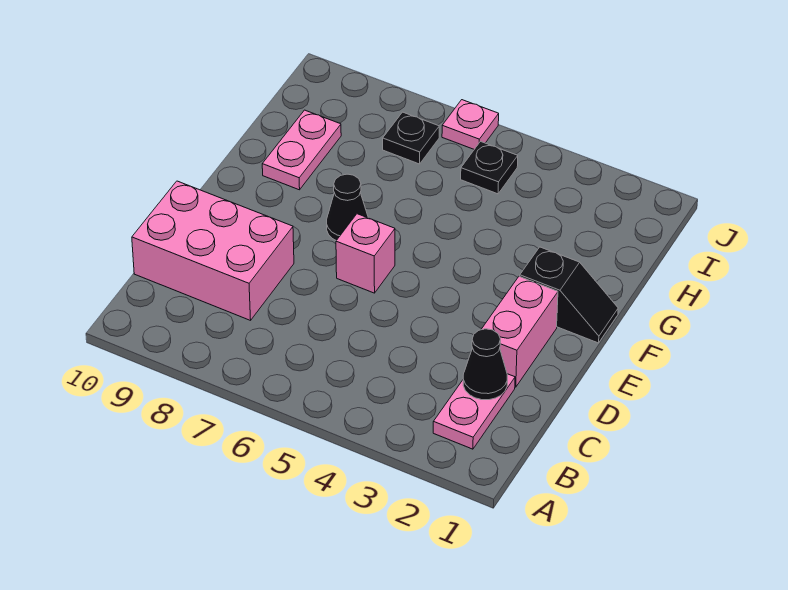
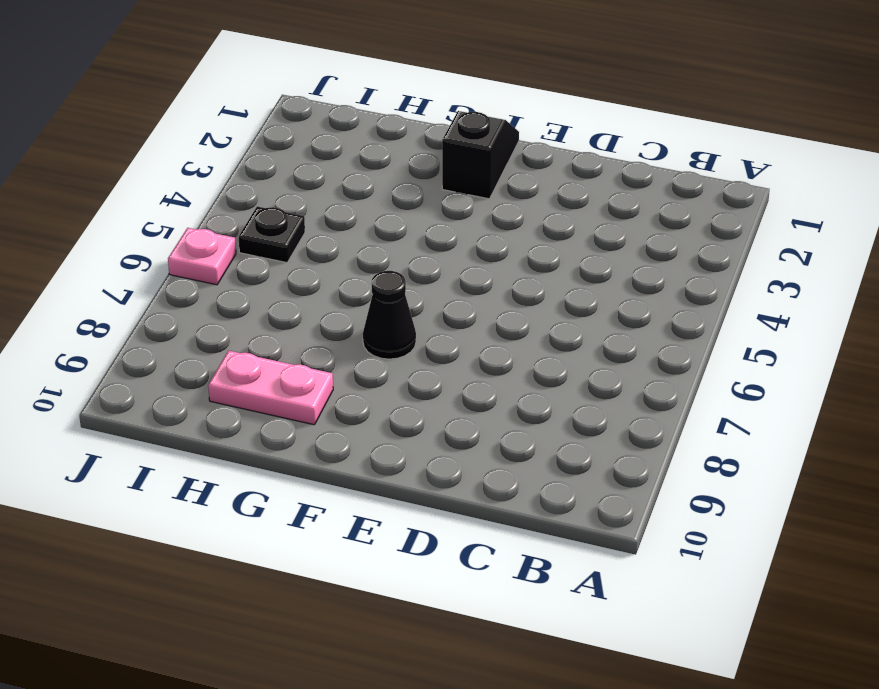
none -> pink 1x2 plate [433,374,515,449]
none -> pink 2x3 brick [132,181,294,320]

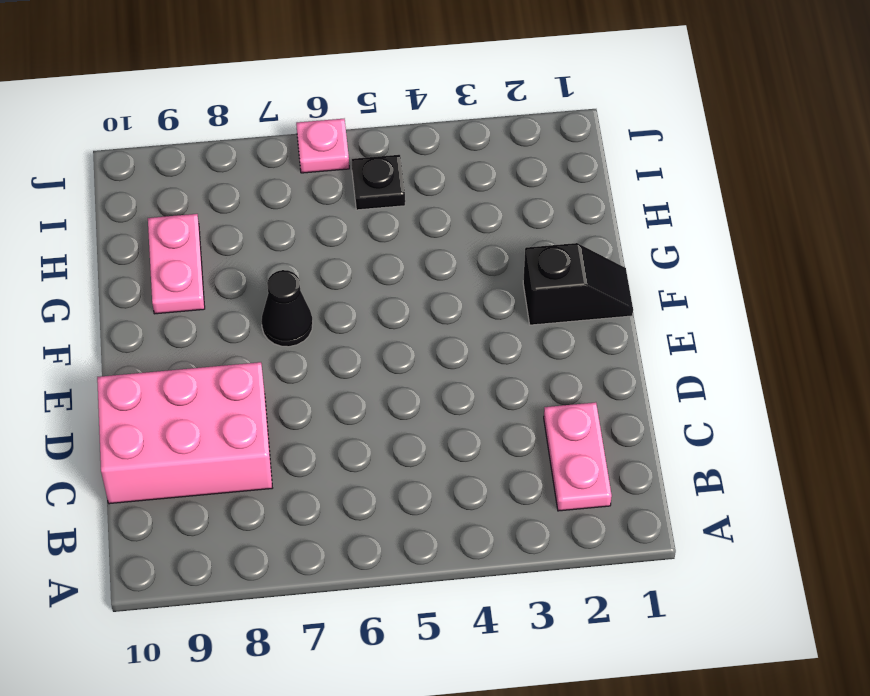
none -> pink 1x2 brick [481,276,558,387]
none -> pink 1x1 brick [336,214,395,293]

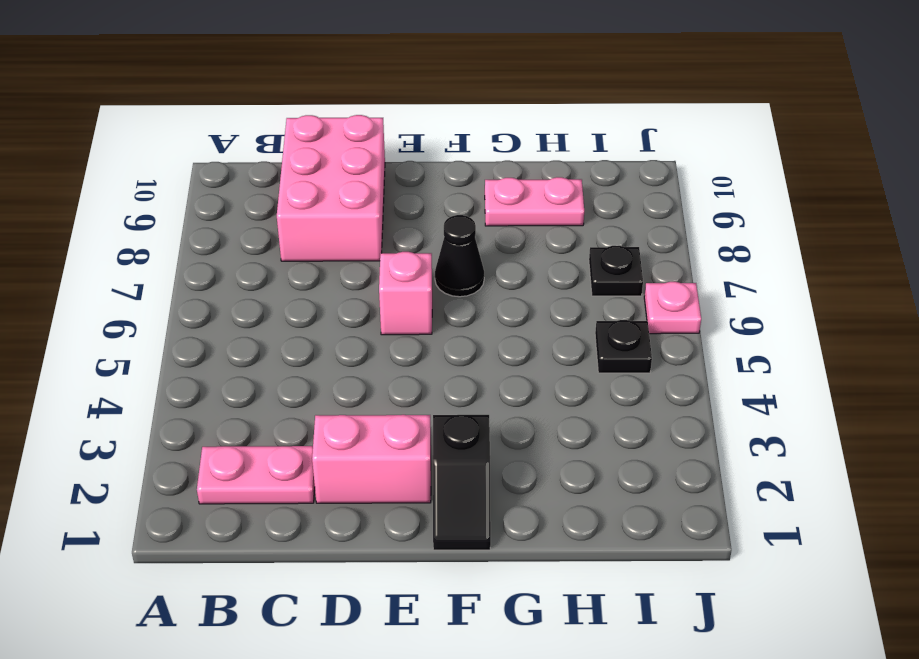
none -> black 1x1 cone [463,329,507,400]

